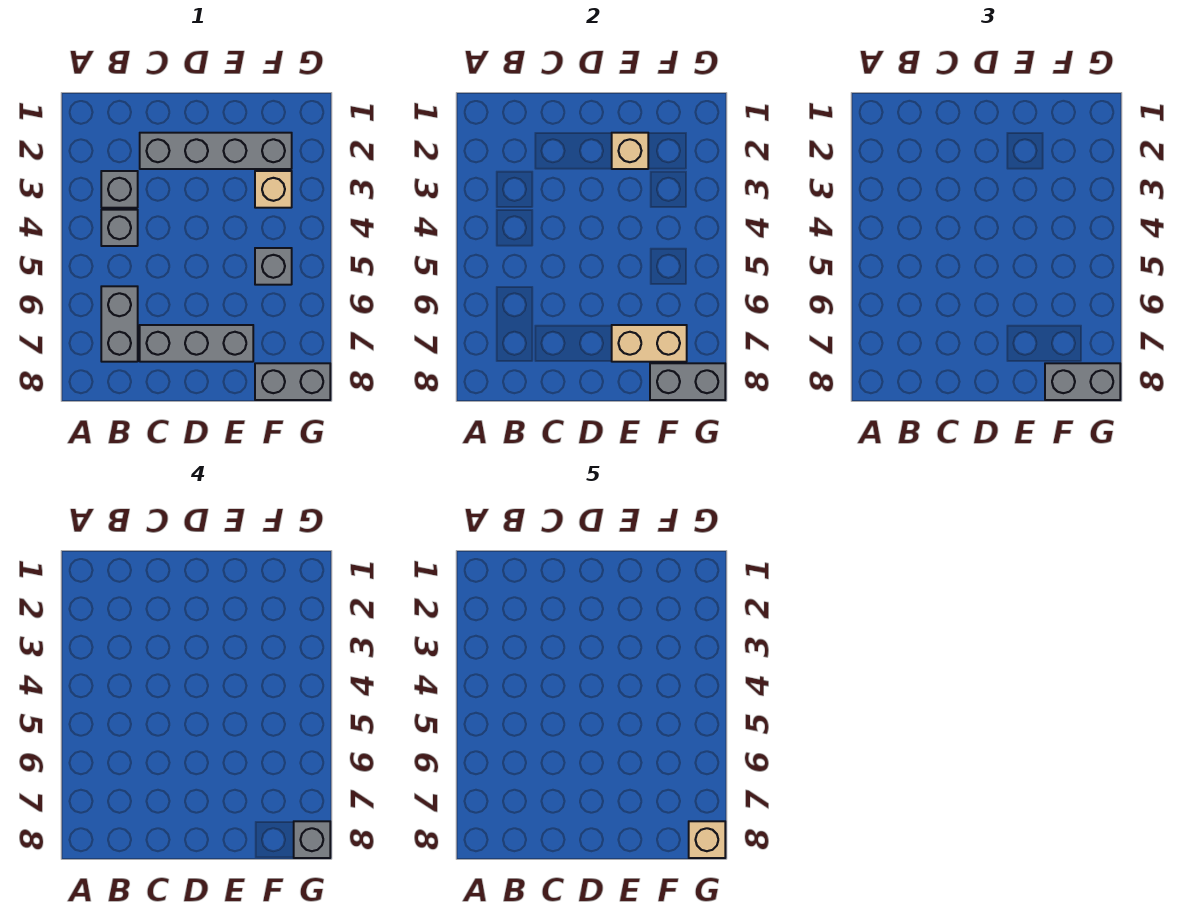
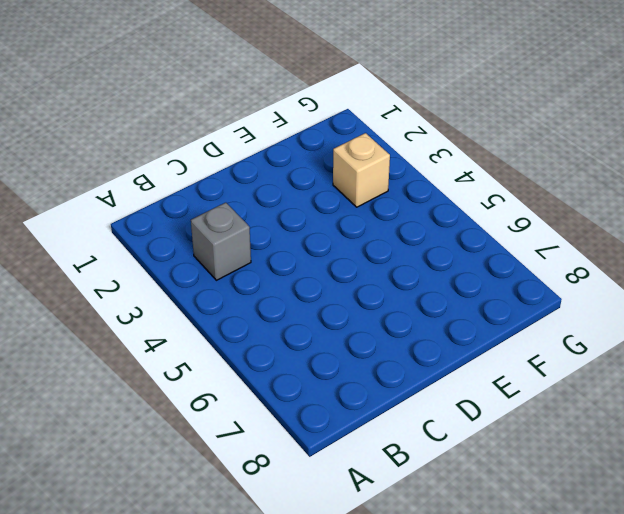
none -> grey 1x1 brick [101,210,138,246]
none -> grey 1x2 brick [101,286,138,362]
none -> grey 1x4 brick [140,133,292,169]

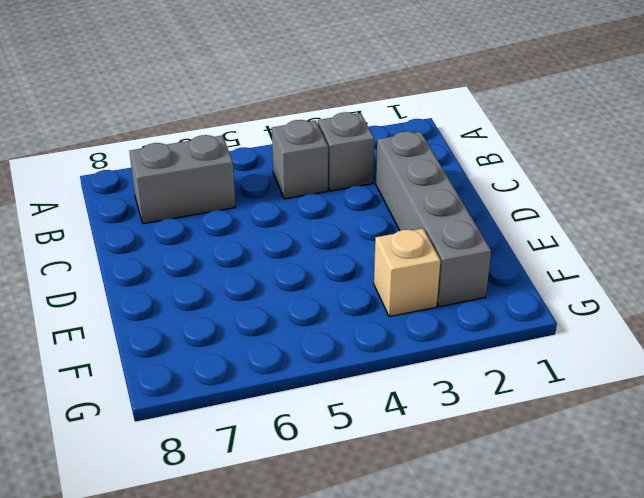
none -> grey 1x3 brick [140,325,253,362]
none -> grey 1x1 brick [255,248,292,285]
none -> grey 1x2 brick [255,363,330,400]

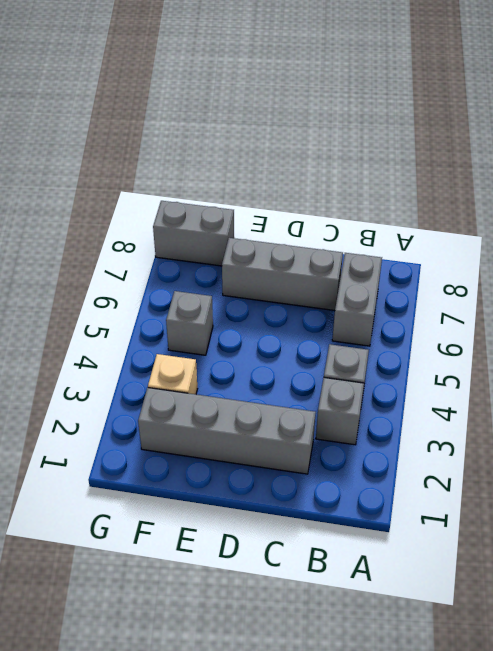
none -> tan 1x1 brick [612,133,648,169]
none -> tan 1x2 brick [612,325,687,362]
none -> grey 1x2 brick [650,363,725,400]

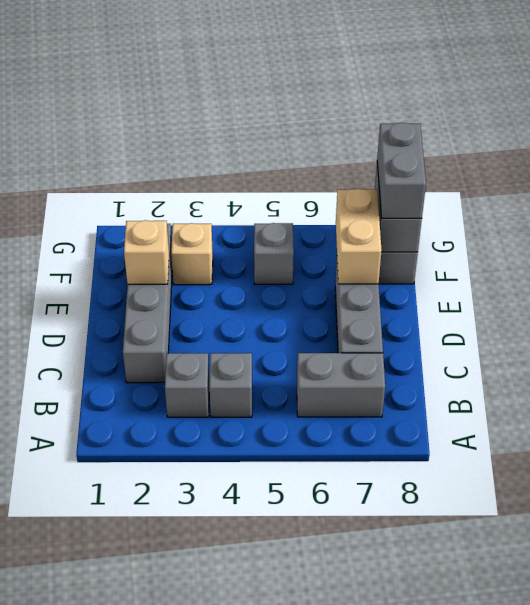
none -> grey 1x1 brick [294,821,330,858]
none -> tan 1x1 brick [689,821,725,858]

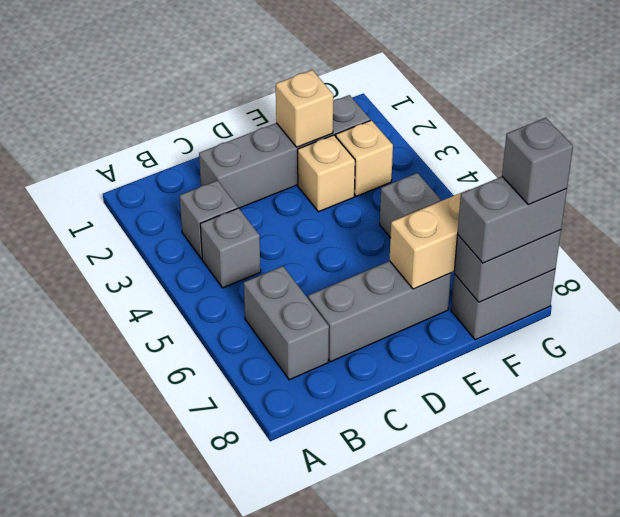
tan 1x1 brick [298,135,355,212] -> tan 1x1 brick moved to [689,821,725,858]

